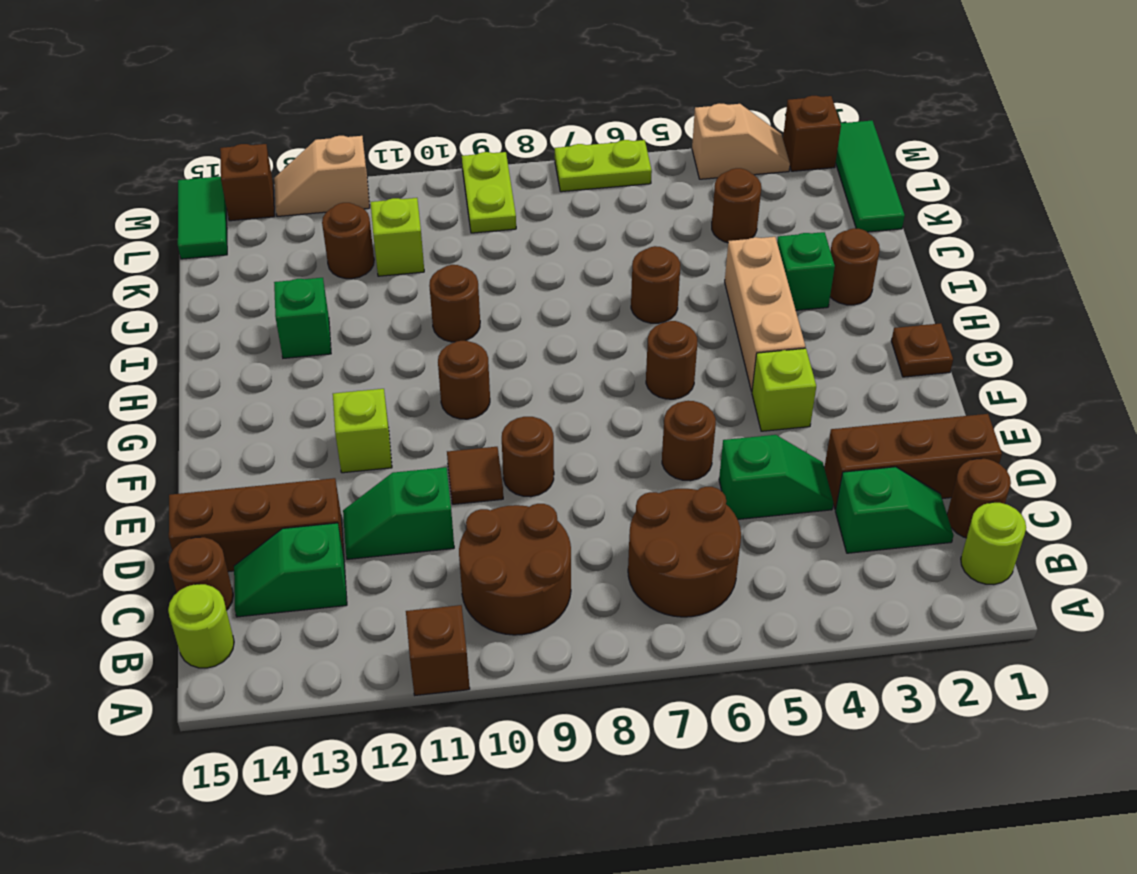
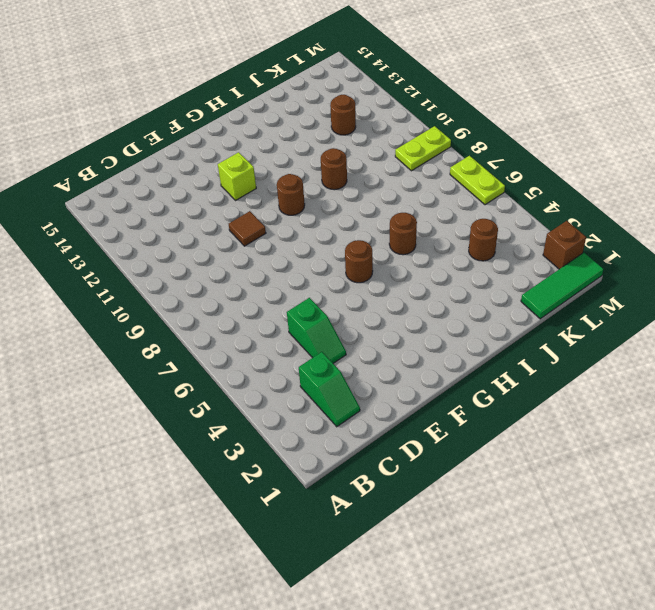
none -> brown 1x1 brick [406,605,470,695]
none -> lime 1x1 round brick [961,502,1026,585]
none -> brown 2x2 round brick [628,487,741,617]
none -> brown 2x2 round brick [459,504,571,635]

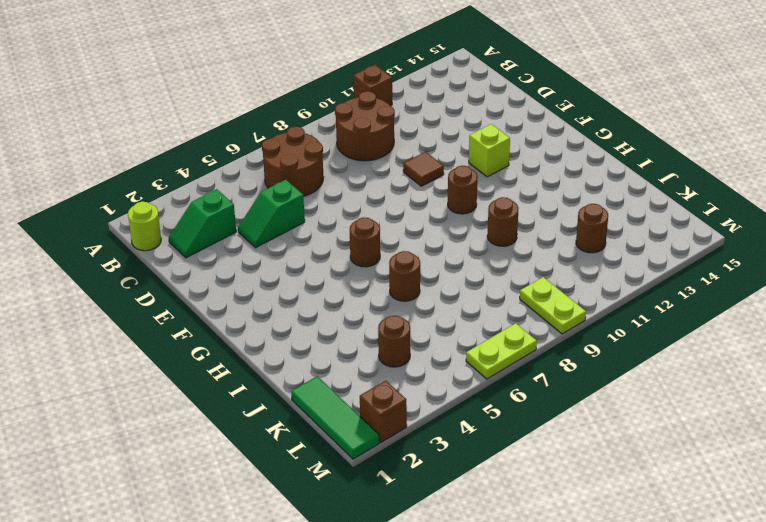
none -> lime 1x1 round brick [168,584,234,668]
none -> brown 1x1 round brick [947,459,1011,538]
none -> green 1x2 slope [234,523,347,617]
none -> brown 1x1 round brick [169,537,233,610]

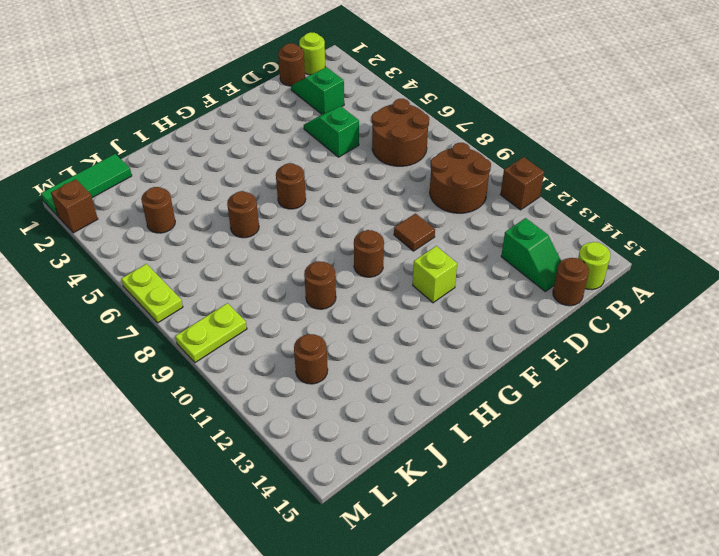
none -> brown 1x3 brick [824,414,1002,510]
none -> green 1x2 slope [343,467,454,559]
none -> brown 1x3 brick [169,478,344,572]
none -> brown 1x1 round brick [662,401,716,481]

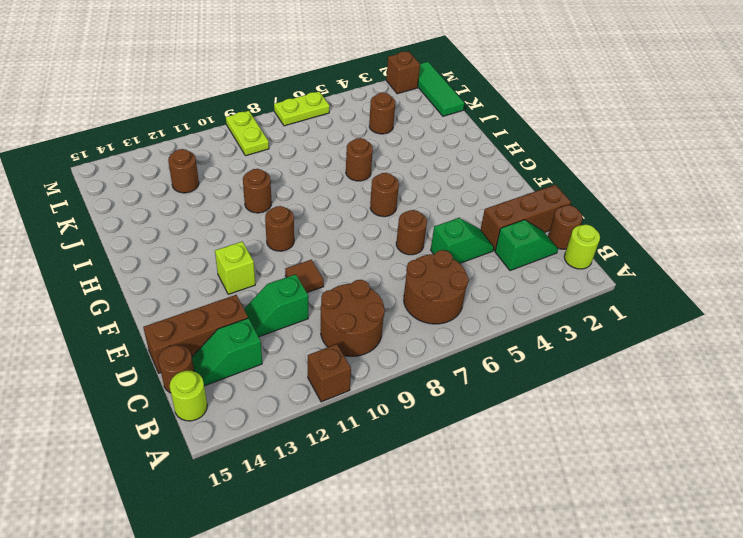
none -> brown 1x1 round brick [502,417,554,497]
none -> lime 1x1 brick [752,348,816,431]
none -> brown 1x1 plate [891,323,953,377]
none -> tan 1x3 brick [725,237,806,391]

